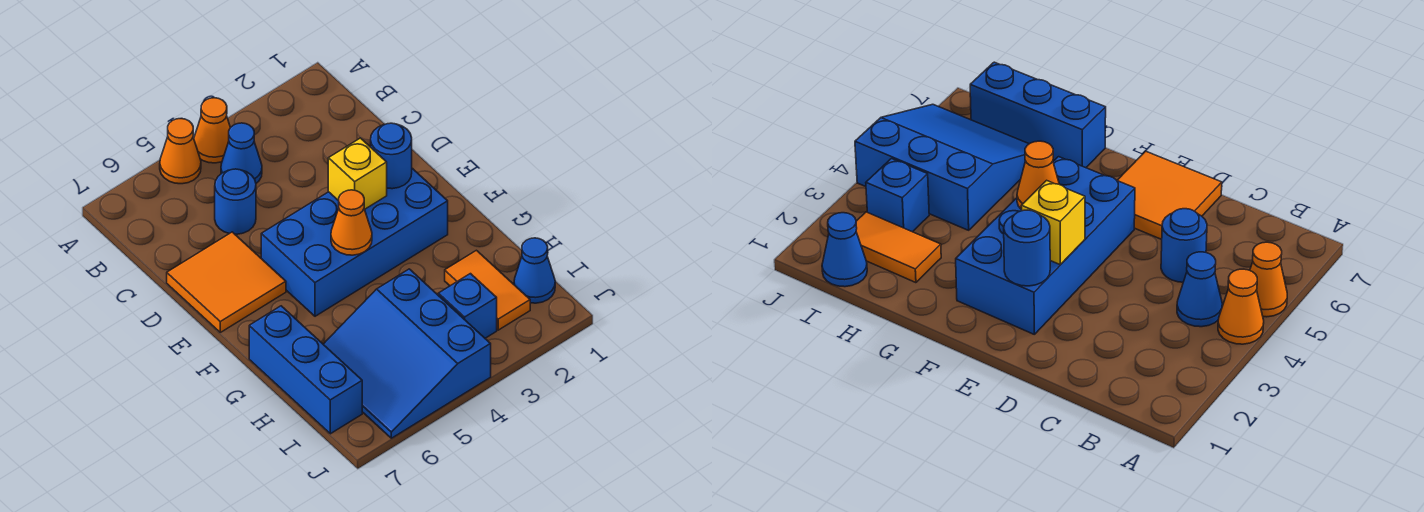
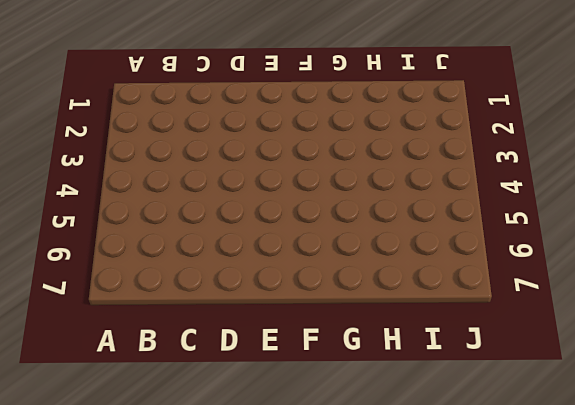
none -> orange 1x1 cone [194,98,230,163]
none -> orange 1x1 cone [160,119,201,184]
none -> blue 1x1 cone [221,123,262,183]

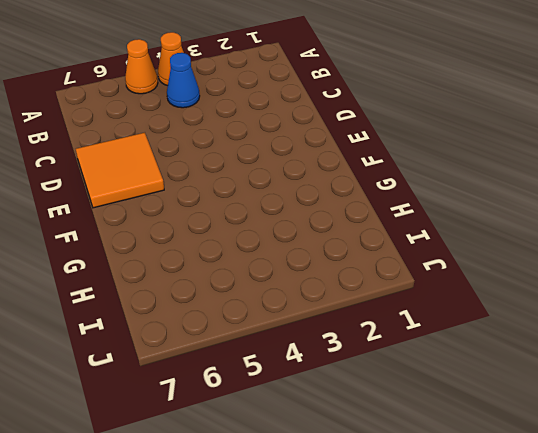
none -> blue 1x1 round brick [215,169,256,234]
none -> blue 2x4 brick [261,168,448,316]
none -> blue 1x3 brick [249,306,362,434]

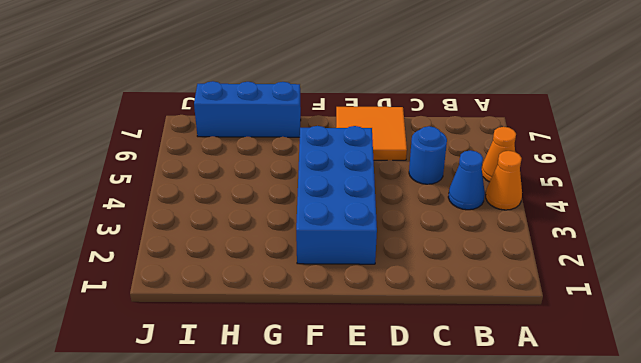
none -> orange 1x2 tile [445,250,530,330]
none -> blue 3x3 slope [323,269,491,438]
none -> blue 1x1 cone [514,238,555,303]

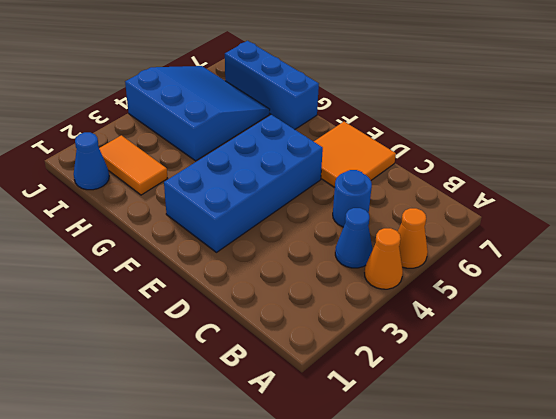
none -> blue 1x1 brick [438,274,497,338]
none -> blue 1x1 round brick [371,123,412,189]
none -> yellow 1x1 brick [328,138,387,209]

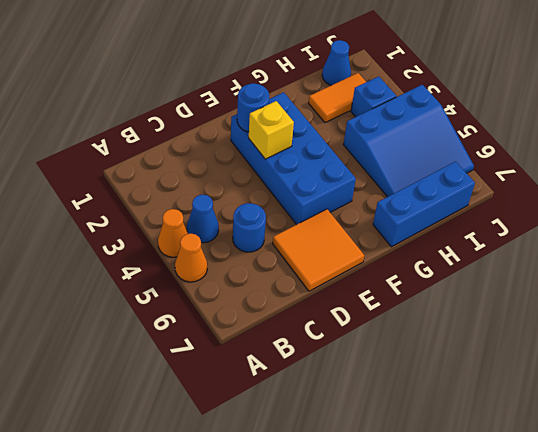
none -> orange 1x1 cone [331,190,372,255]

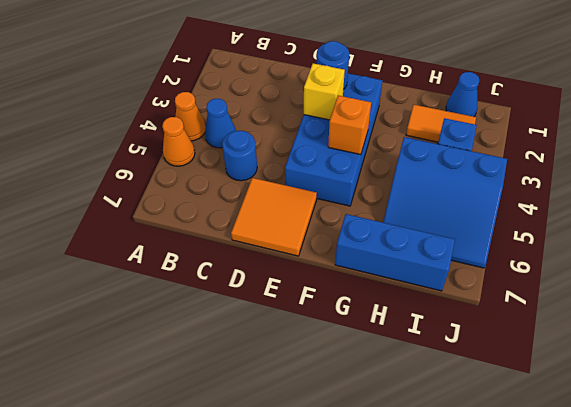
orange 1x1 brick [328,95,371,155] -> orange 1x1 cone [331,190,372,255]

